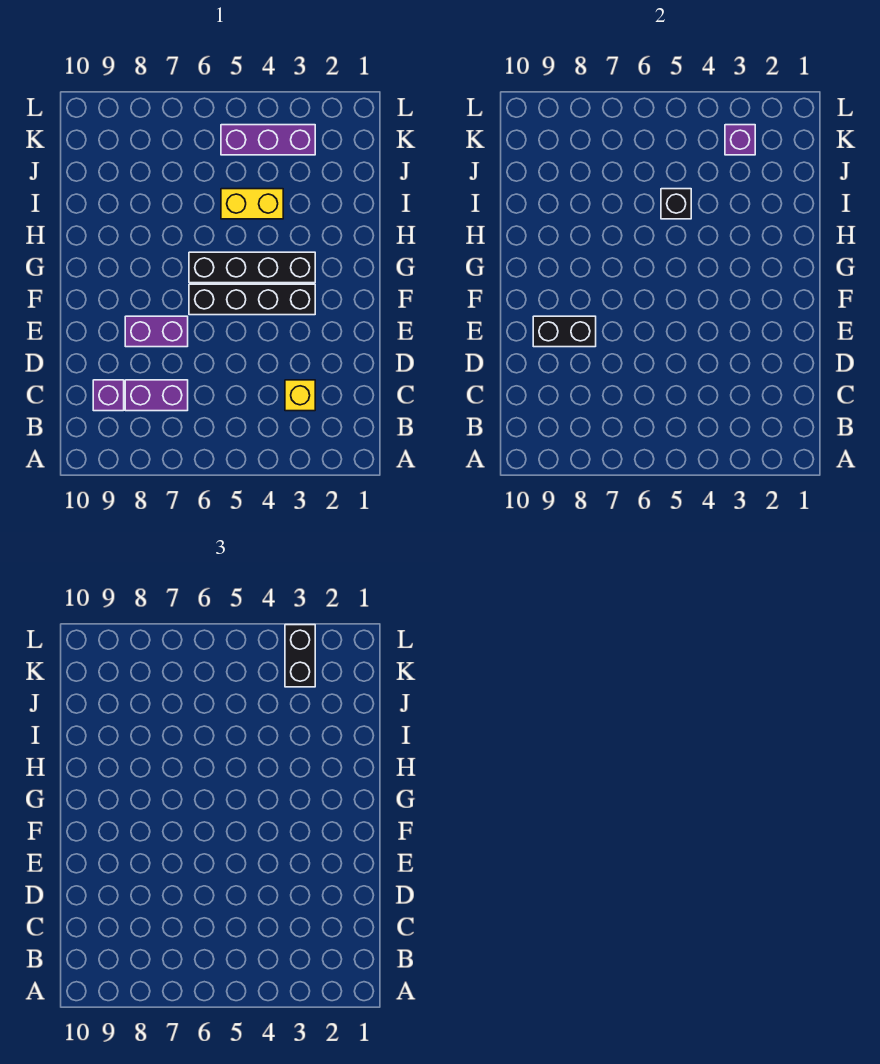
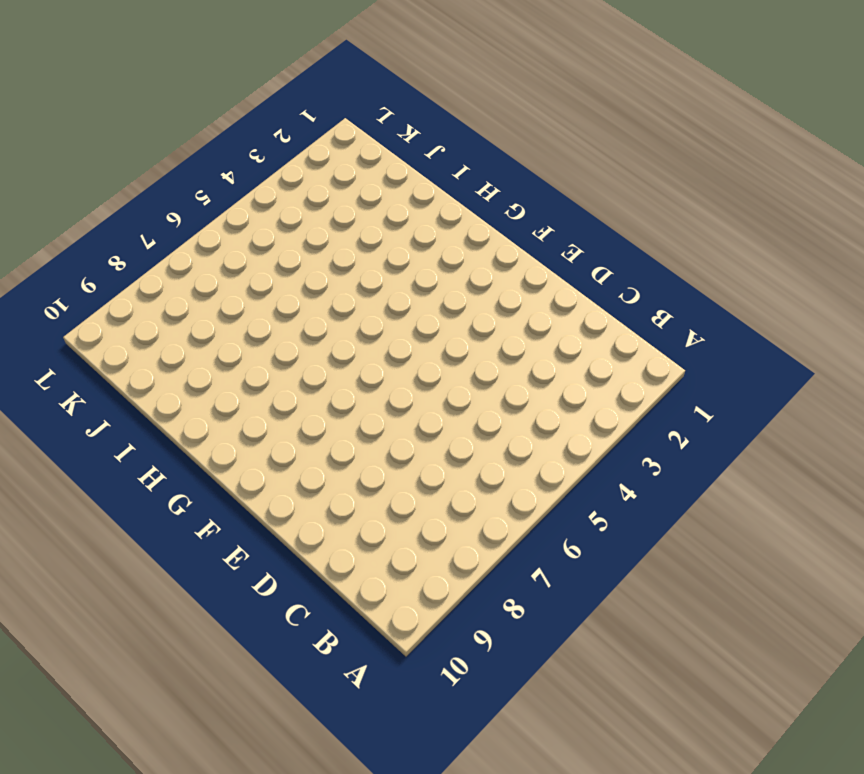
none -> yellow 1x1 brick [285,380,315,411]
none -> purple 1x2 brick [125,380,188,411]
none -> purple 1x1 brick [93,380,124,411]

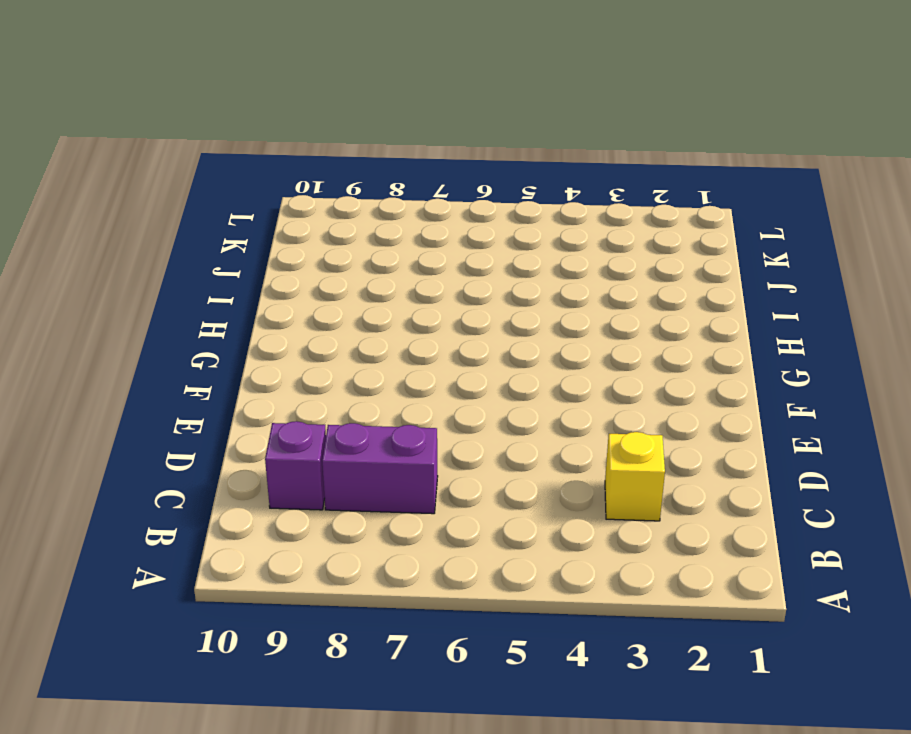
none -> purple 1x2 brick [125,316,188,347]
none -> black 1x4 brick [189,284,315,315]
none -> black 1x4 brick [189,252,315,283]

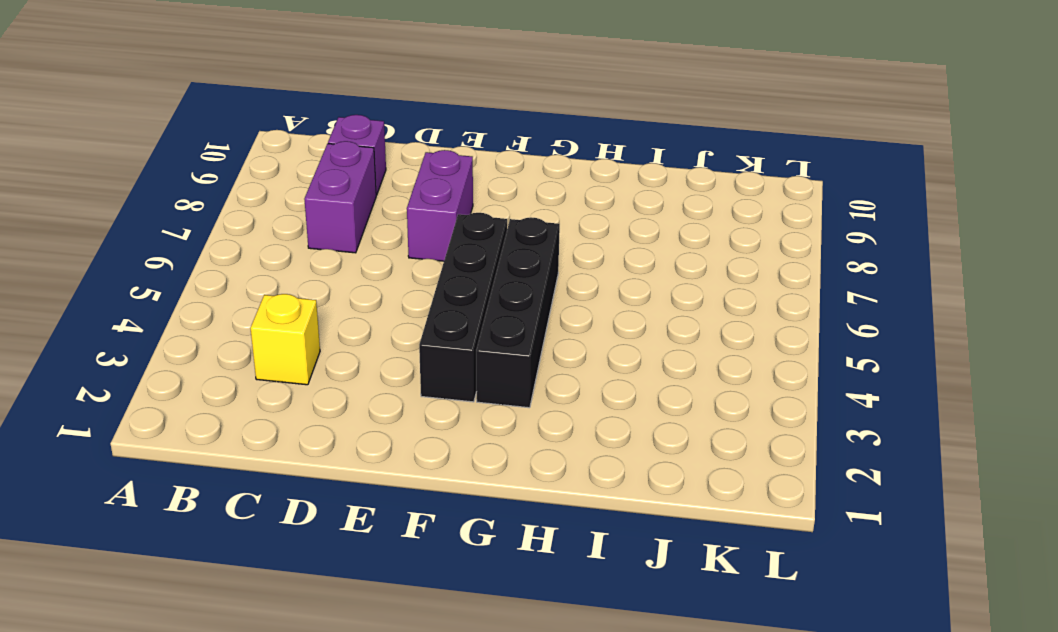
none -> yellow 1x2 brick [221,189,283,219]
none -> purple 1x3 brick [221,125,315,155]
none -> black 1x2 brick [533,316,596,347]

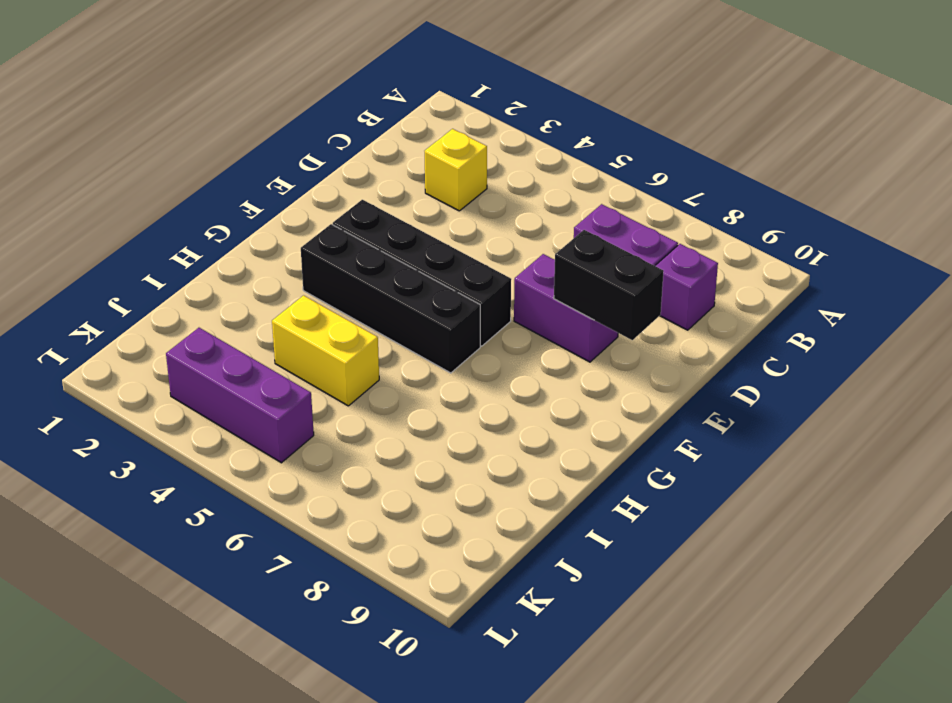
none -> black 1x1 brick [661,189,691,219]
none -> purple 1x1 brick [725,125,755,155]
none -> black 1x2 brick [285,625,315,687]

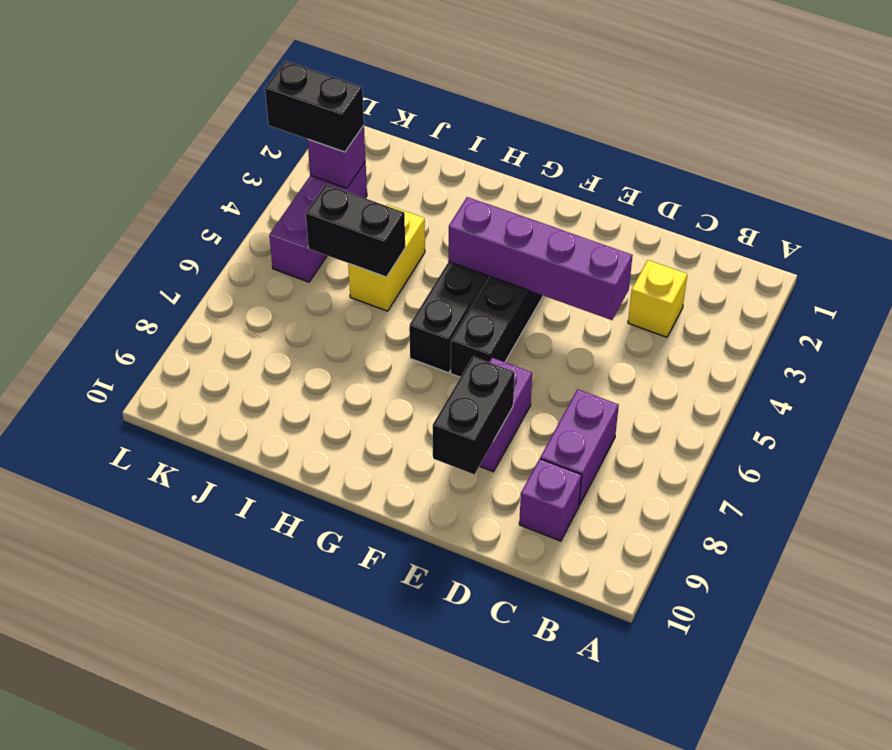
purple 1x4 brick [448,197,633,320] -> none
black 1x2 brick [306,184,405,277] -> black 1x1 brick [661,189,691,219]

